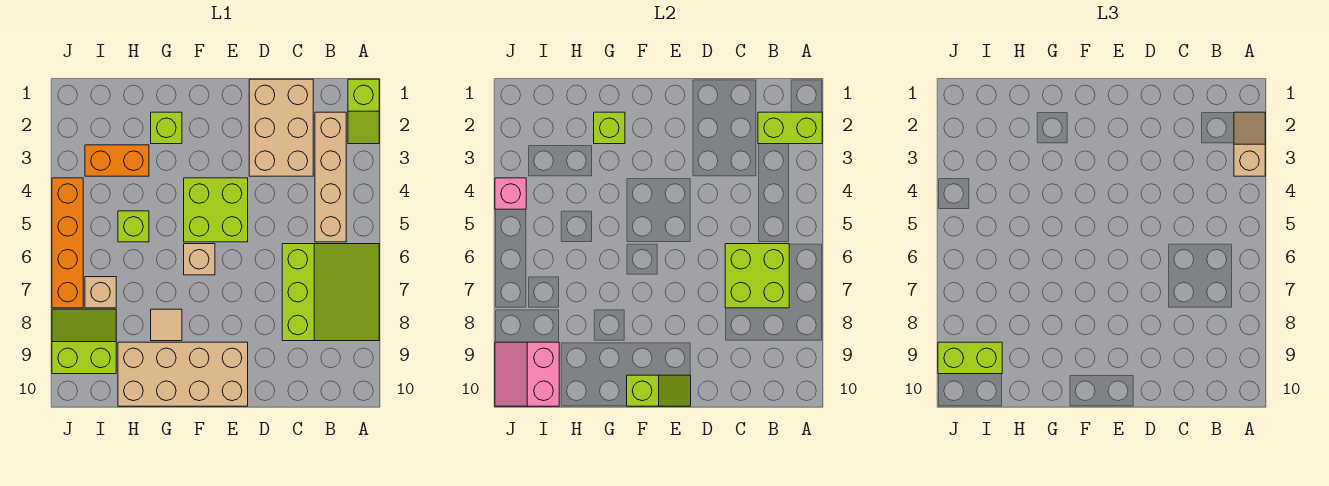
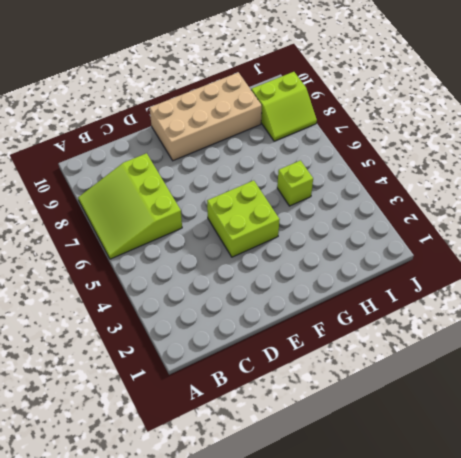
none -> lime 1x2 slope [348,79,379,144]
none -> tan 1x4 brick [315,112,346,242]
none -> tan 2x3 brick [249,79,313,176]

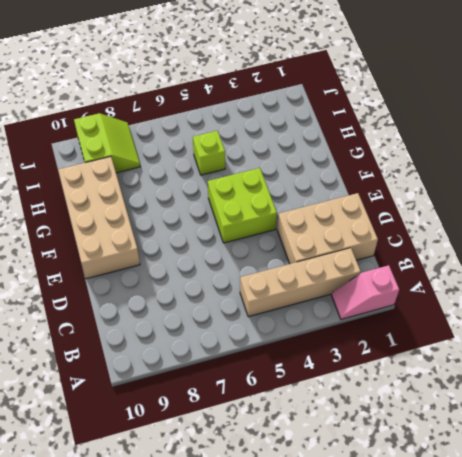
pink 1x2 slope [331,265,399,319] -> lime 1x2 slope [348,79,379,144]
none -> lime 3x3 slope [282,244,379,341]
none -> tan 1x1 brick [184,244,215,275]
none -> lime 1x1 brick [151,112,182,144]

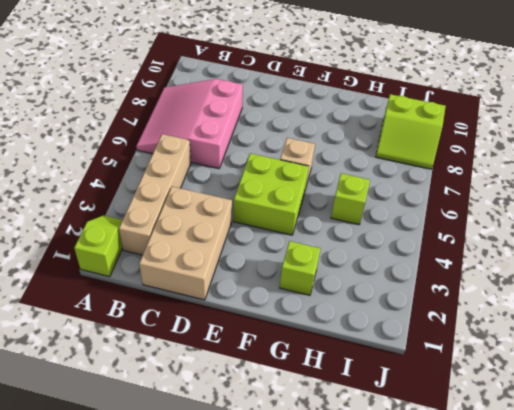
pink 3x3 slope [136,79,243,168] -> lime 3x3 slope [282,244,379,341]
none -> tan 2x4 brick [118,342,248,406]
none -> tan 1x1 tile [151,309,182,341]
none -> orange 1x2 brick [85,145,149,176]

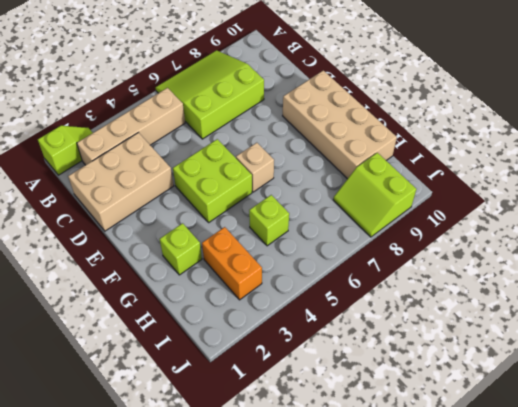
none -> tan 1x1 tile [151,309,182,341]
none -> tan 1x1 brick [85,277,116,308]
none -> orange 1x4 brick [52,178,83,308]

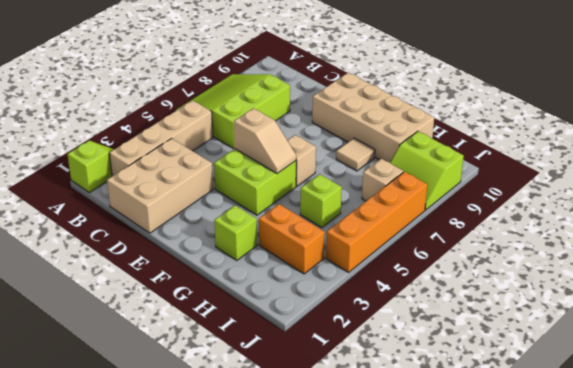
tan 1x2 slope [234,108,296,174] -> tan 1x2 slope turned to [1234,112,1265,176]
none -> lime 1x2 brick [758,112,822,144]
none -> lime 2x2 brick [725,244,789,308]
none -> lime 1x2 slope [627,375,691,406]

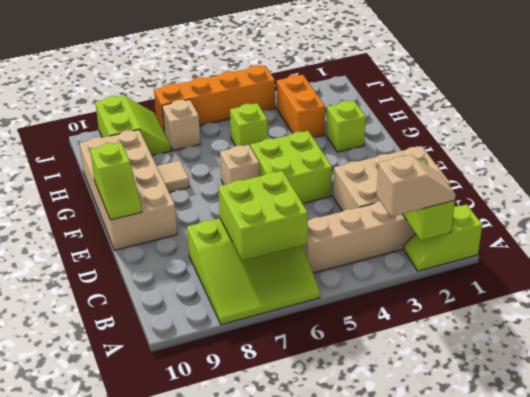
none -> lime 1x1 brick [594,112,625,144]
none -> pink 2x2 slope [495,342,559,406]
none -> pink 1x1 brick [495,178,526,209]

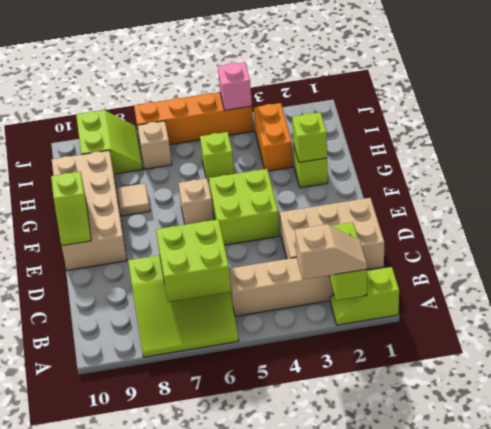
none -> pink 2x2 slope [495,342,559,406]
none -> lime 1x2 brick [938,342,1002,374]

